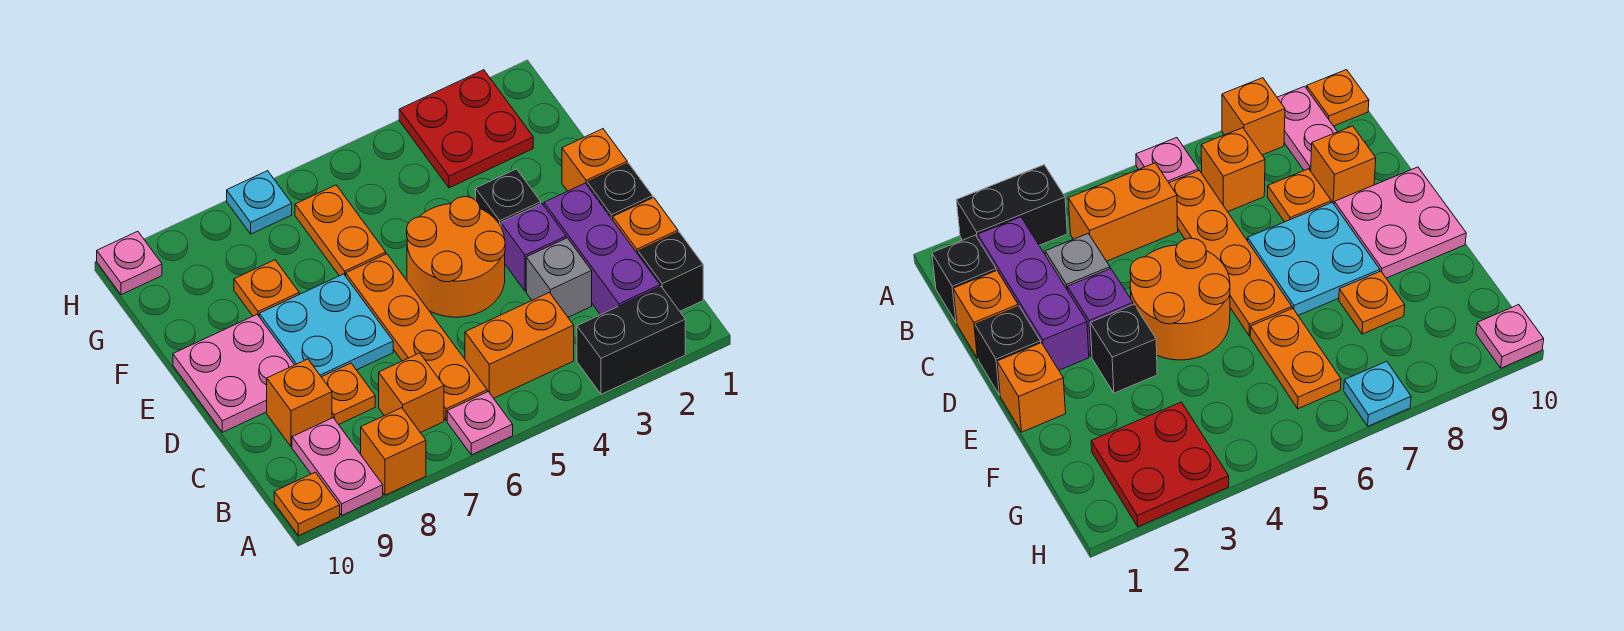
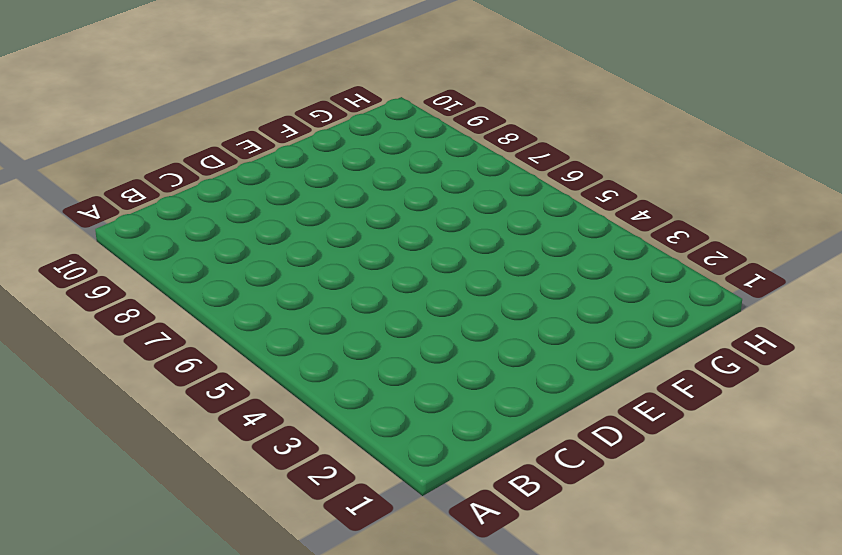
none -> black 1x2 brick [577,287,685,394]
none -> pink 1x1 plate [447,392,513,455]
none -> orange 1x1 brick [361,408,426,495]

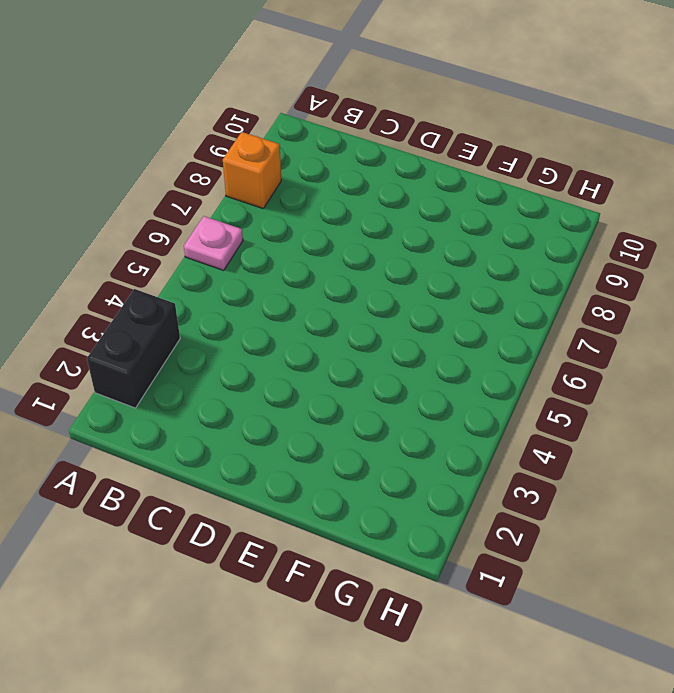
none -> pink 1x2 plate [292,418,383,515]
none -> orange 1x1 plate [274,472,340,536]
none -> black 1x1 brick [638,232,703,311]

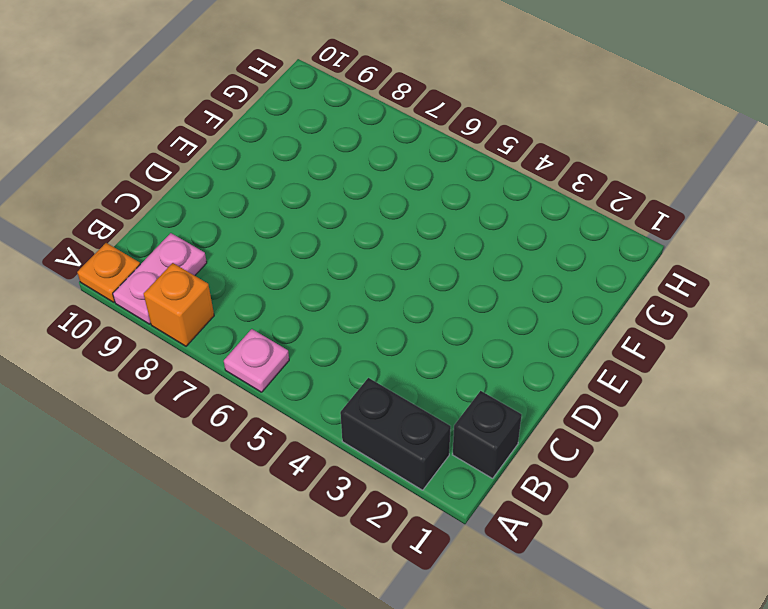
none -> purple 1x3 brick [544,183,660,315]
none -> orange 1x2 brick [465,292,574,398]
none -> orange 1x4 plate [346,254,487,420]

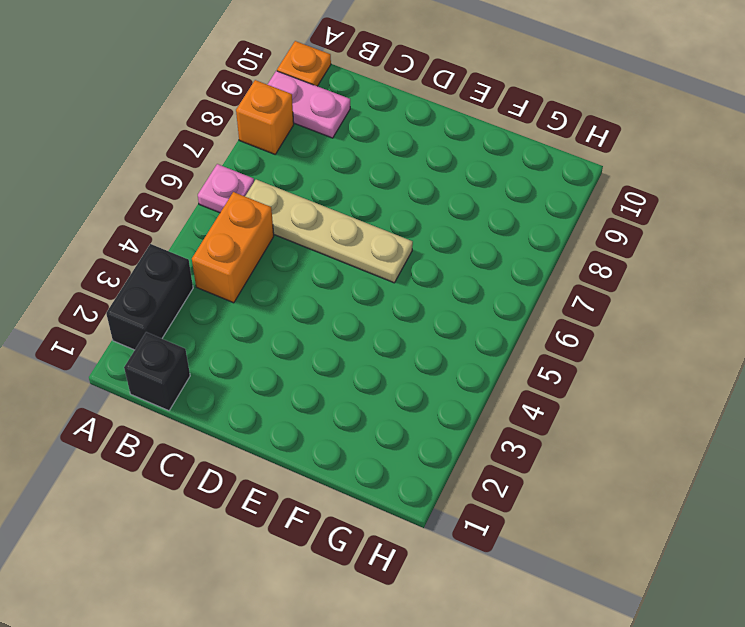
tan 1x4 plate [245,180,413,283] -> orange 1x4 plate [346,254,487,420]
none -> purple 1x3 brick [544,183,660,315]
none -> orange 1x1 brick [379,353,444,433]
none -> orange 1x1 brick [613,197,678,254]

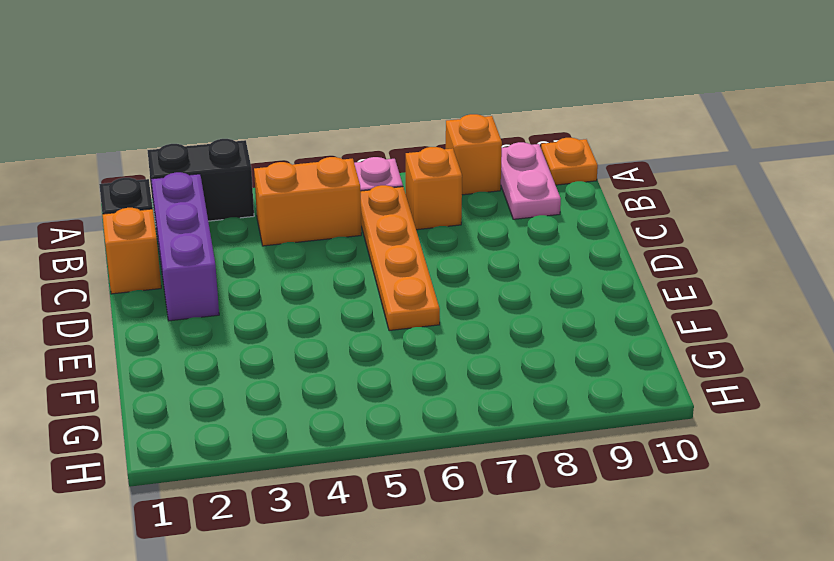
none -> grey 1x1 brick [526,238,592,317]
none -> orange 1x1 plate [322,363,375,425]
none -> orange 1x1 brick [267,359,332,447]

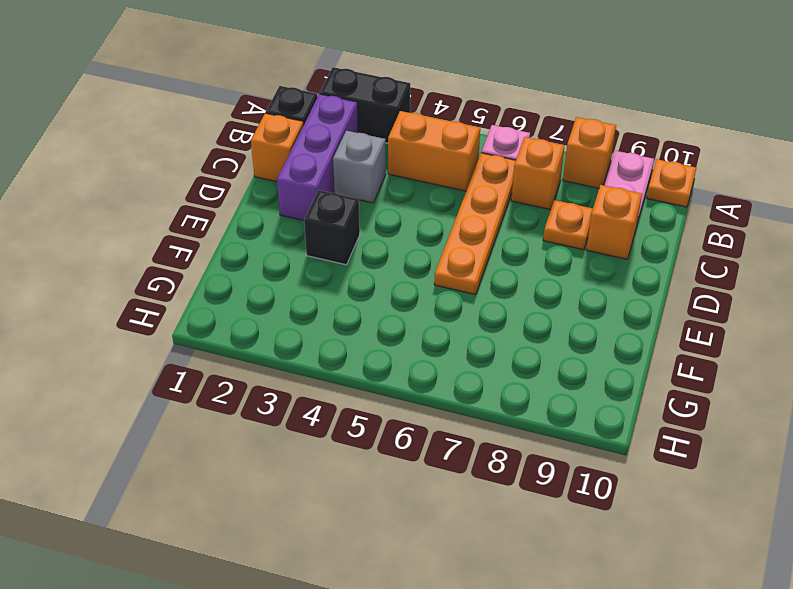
none -> black 1x1 brick [587,163,653,220]
none -> purple 1x1 brick [501,204,566,291]
none -> orange 2x2 round brick [407,197,505,317]

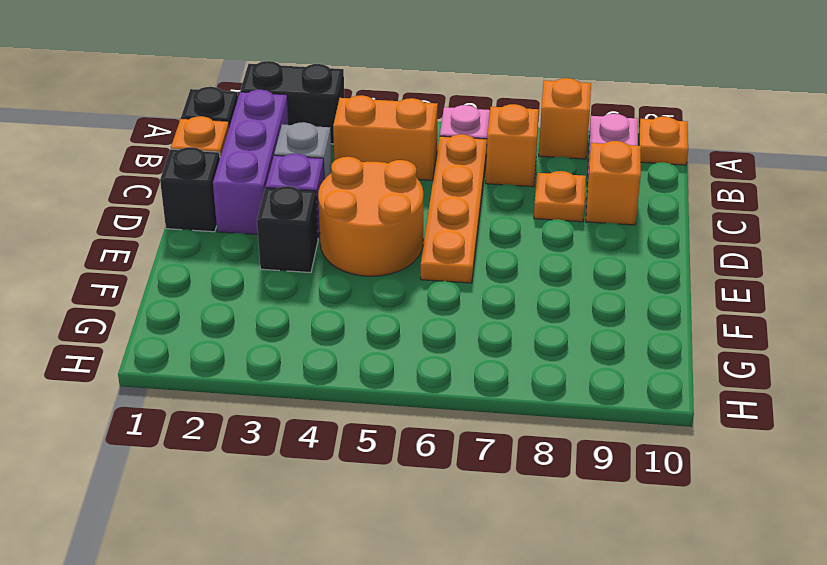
none -> cyan 2x2 plate [259,274,393,377]
none -> pink 2x2 plate [173,315,294,432]
none -> orange 1x1 brick [562,129,627,191]

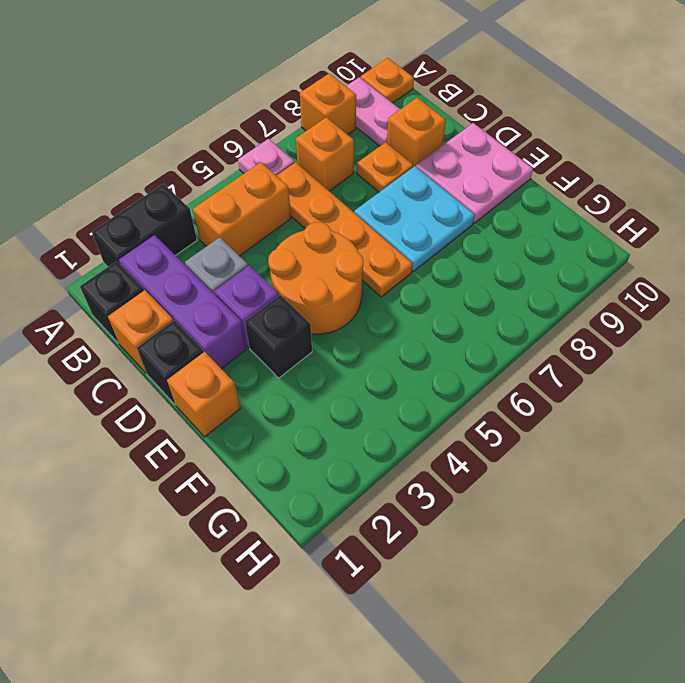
none -> orange 1x2 plate [295,185,386,276]
none -> orange 1x1 plate [234,260,299,316]
none -> red 2x2 plate [399,70,533,188]

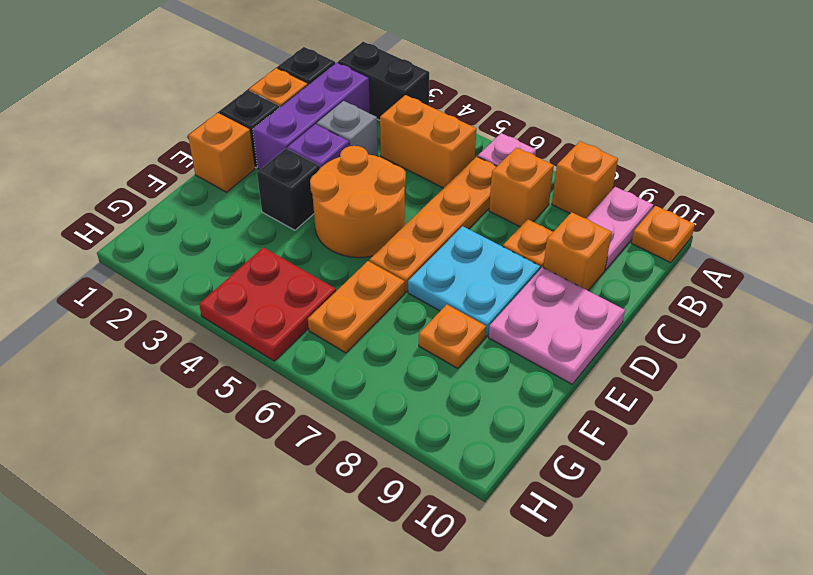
red 2x2 plate [199,247,336,361] -> red 2x2 plate moved to [399,70,533,188]
none -> cyan 1x1 plate [227,171,292,234]
none -> pink 1x1 plate [97,231,162,295]

